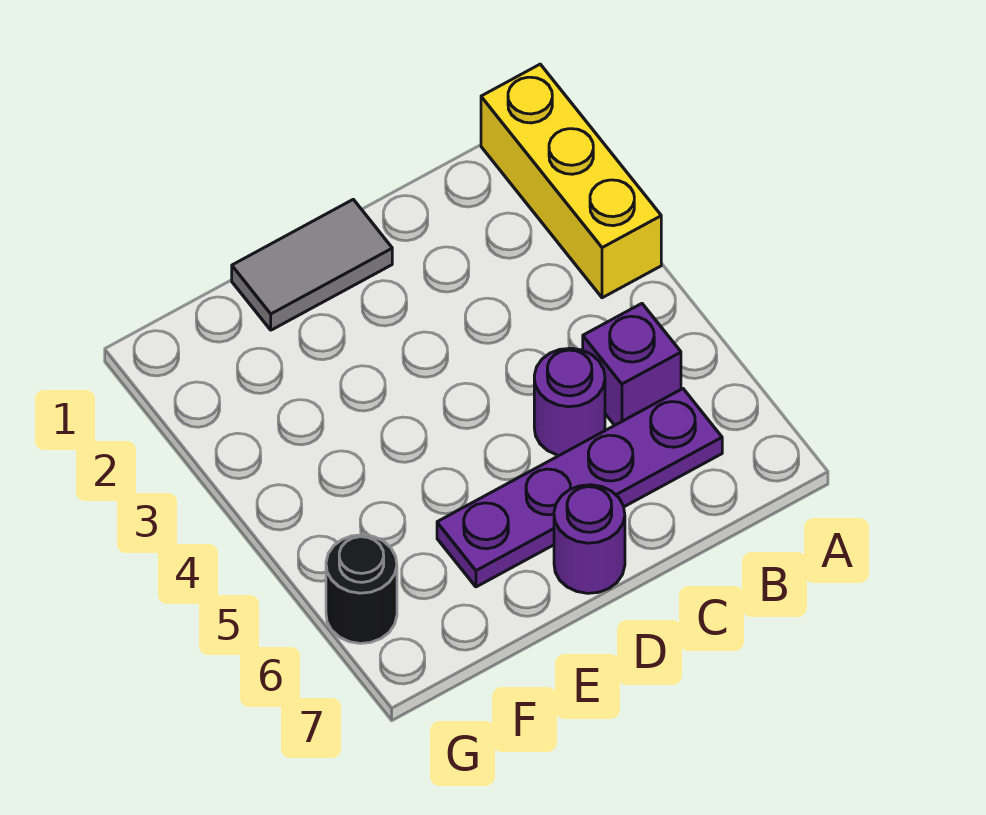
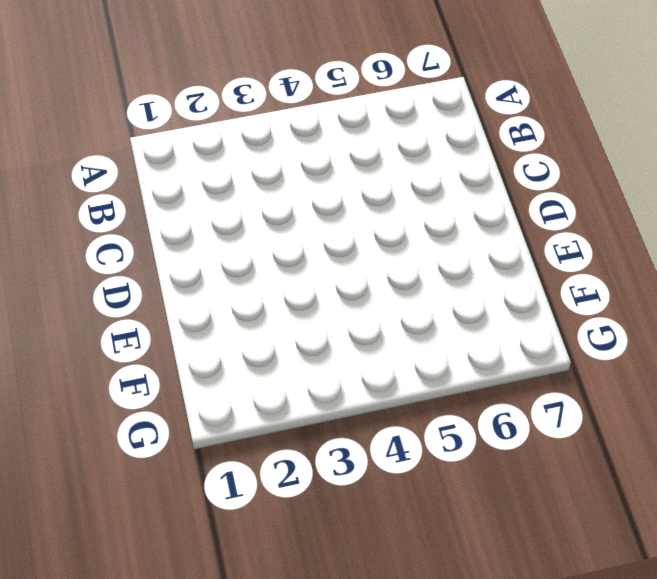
none -> yellow 1x3 brick [481,64,661,298]
none -> purple 1x1 brick [583,304,681,425]

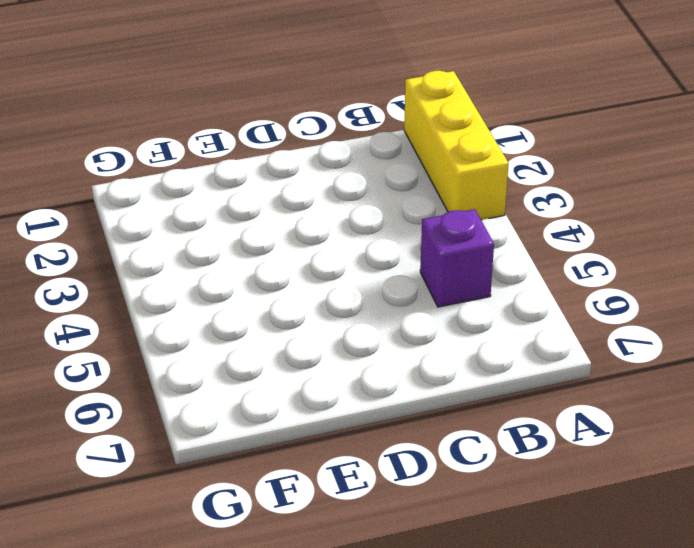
none -> purple 1x4 plate [437,389,722,587]
none -> purple 1x1 round brick [534,348,605,455]

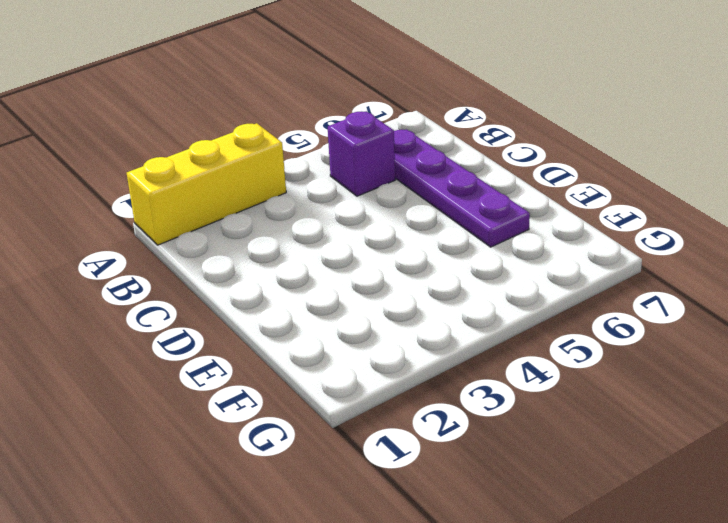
none -> purple 1x1 round brick [534,348,605,455]
none -> grey 1x2 tile [232,199,392,330]

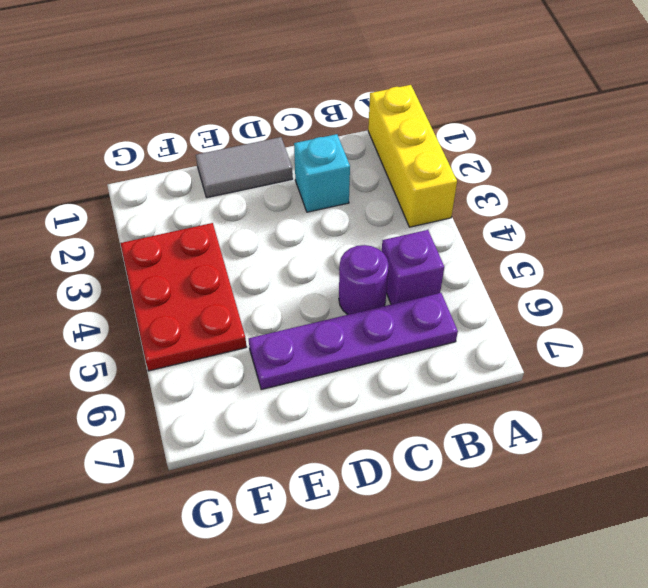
cyan 1x1 brick [294,134,350,212] -> none
red 2x3 plate [120,223,247,371] -> none
none -> purple 1x1 round brick [554,485,625,593]
none -> black 1x1 round brick [326,535,397,643]

